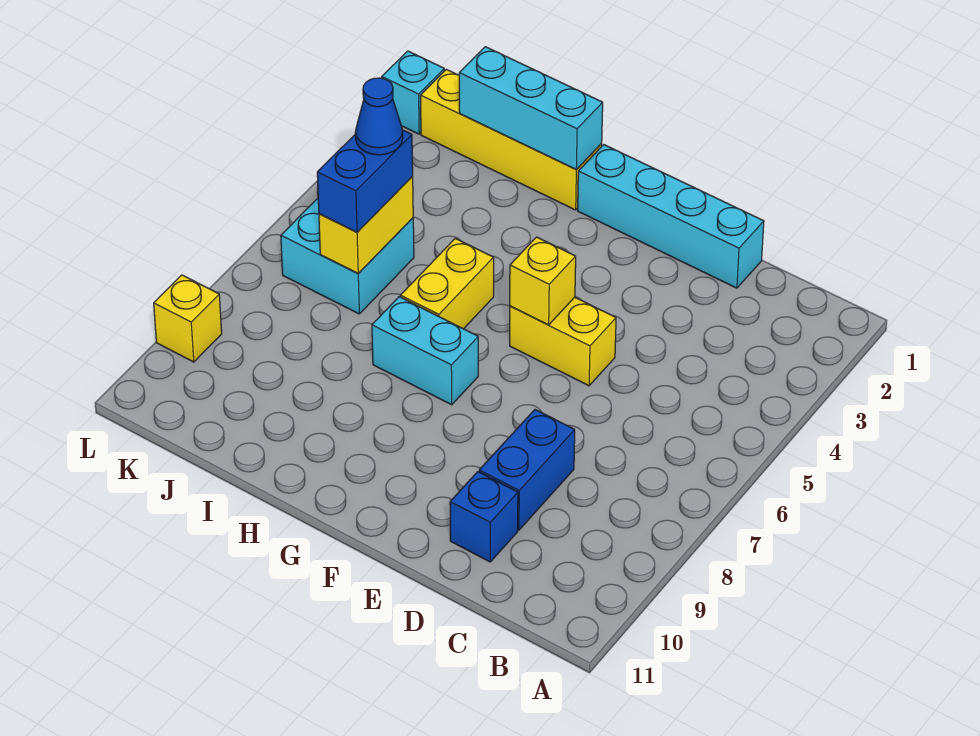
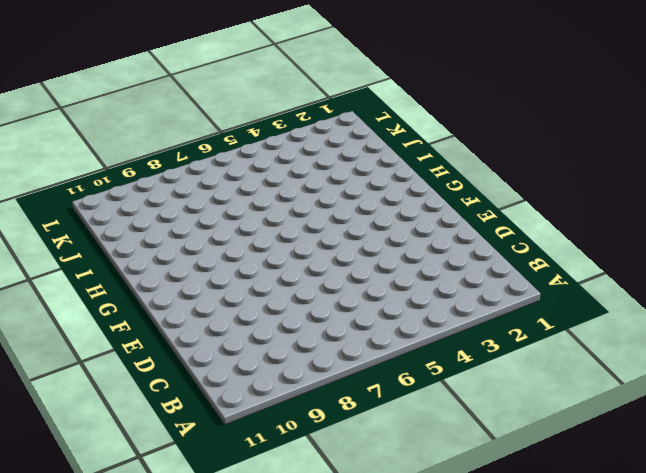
none -> cyan 1x4 brick [578,145,764,288]
none -> blue 1x2 brick [479,410,575,530]
none -> blue 1x1 brick [450,472,518,562]

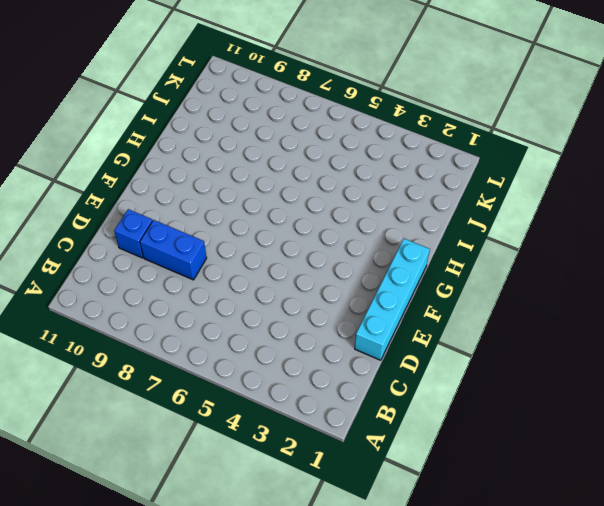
none -> yellow 1x2 brick [510,297,616,386]
none -> cyan 1x2 brick [372,297,478,405]
none -> yellow 1x4 brick [420,69,602,210]

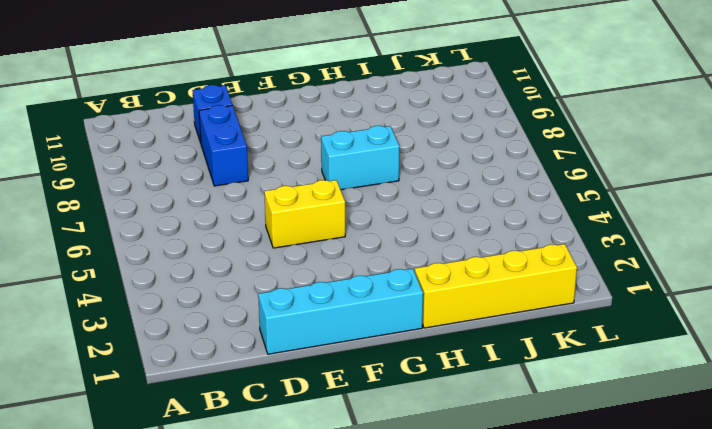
none -> yellow 1x2 brick [400,238,494,329]
none -> cyan 2x2 brick [281,198,414,314]
none -> cyan 1x1 brick [382,51,444,134]

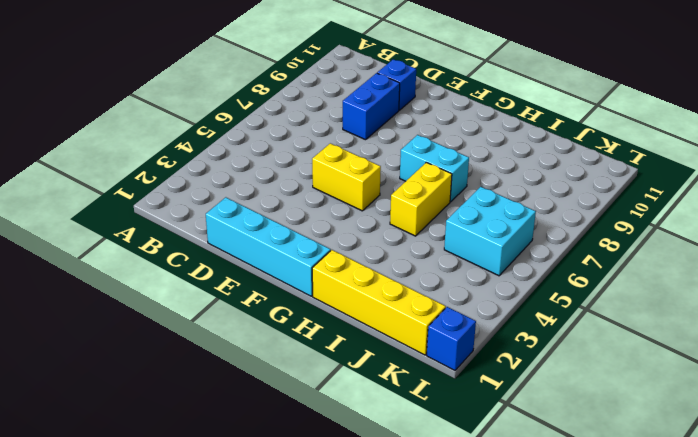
blue 1x1 brick [427,307,476,370] -> cyan 1x1 brick [382,51,444,134]
none -> yellow 1x1 brick [154,275,222,362]
none -> yellow 1x1 brick [510,237,576,325]
none -> cyan 1x3 brick [459,47,603,170]

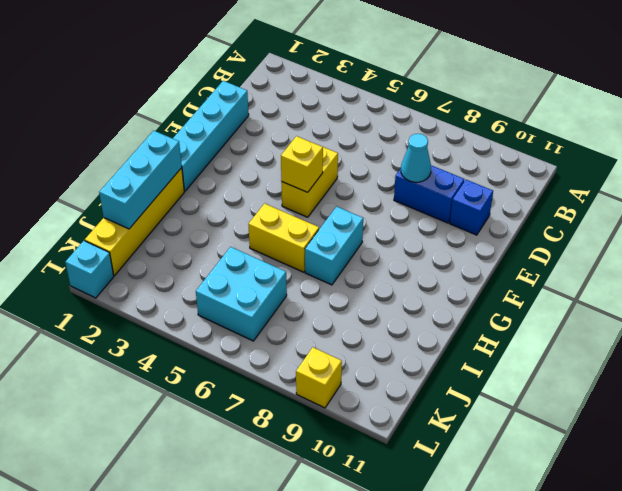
cyan 1x1 cone [401,134,431,182] -> none
none -> yellow 1x2 brick [319,177,413,273]
none -> blue 1x2 brick [317,130,413,232]
none -> blue 1x1 cone [355,78,403,155]

